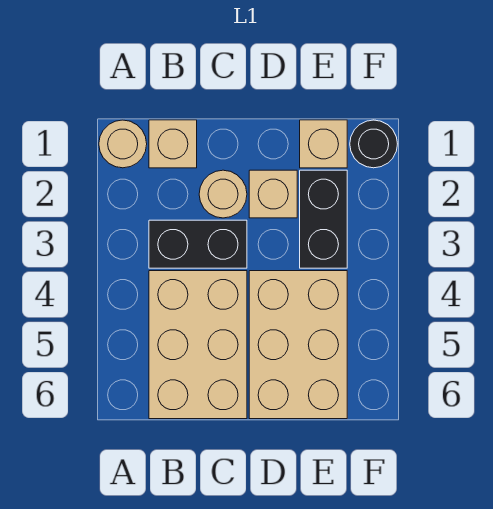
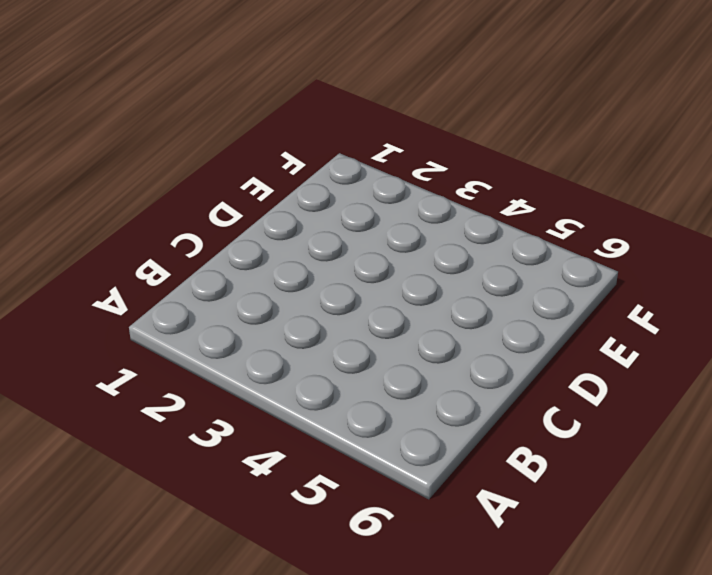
none -> tan 1x1 round brick [99,120,147,168]
none -> tan 1x1 brick [149,120,197,168]

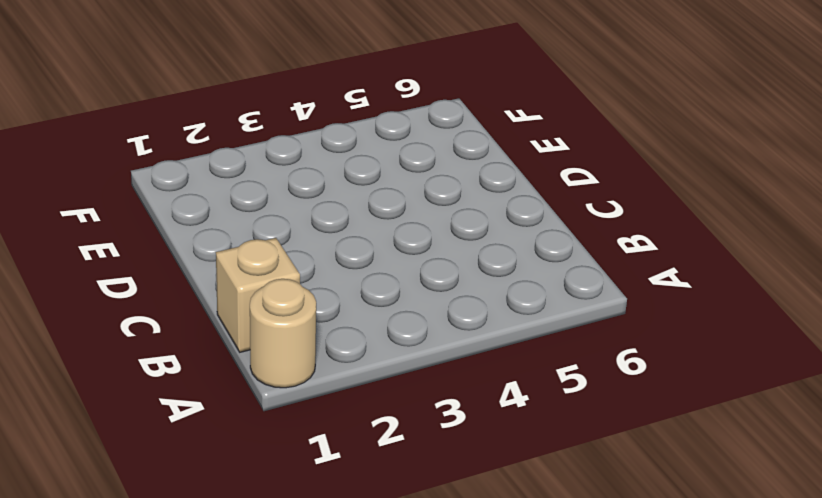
none -> black 1x2 brick [149,220,247,268]
none -> tan 2x3 brick [149,271,247,419]

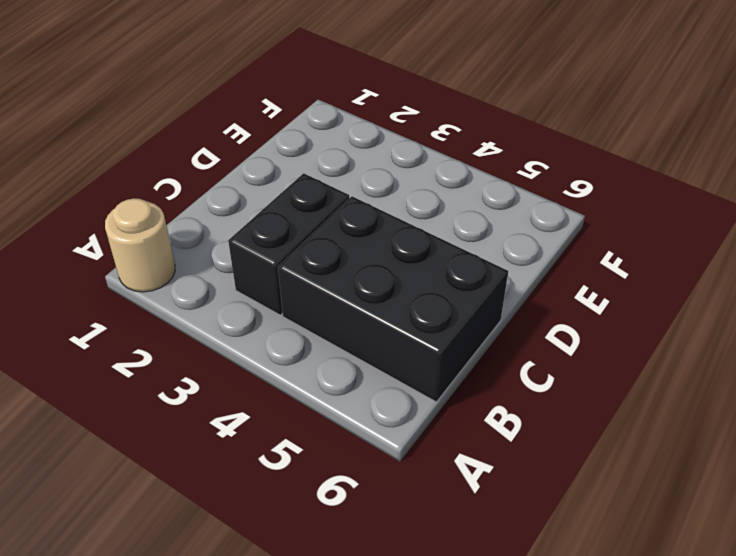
black 2x3 brick [278,196,508,402] -> tan 2x3 brick [149,271,247,419]
none -> tan 1x1 brick [149,120,197,168]
none -> tan 1x1 round brick [199,170,247,218]

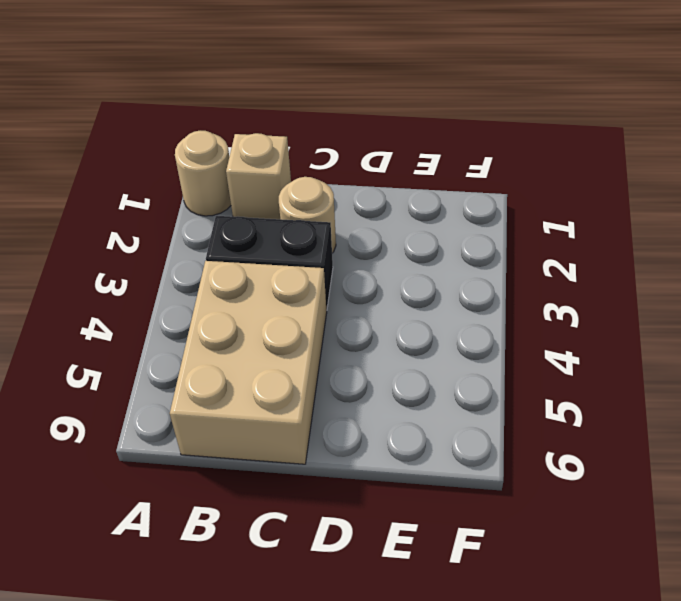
none -> tan 1x1 brick [249,170,297,218]
none -> tan 2x3 brick [249,271,347,419]

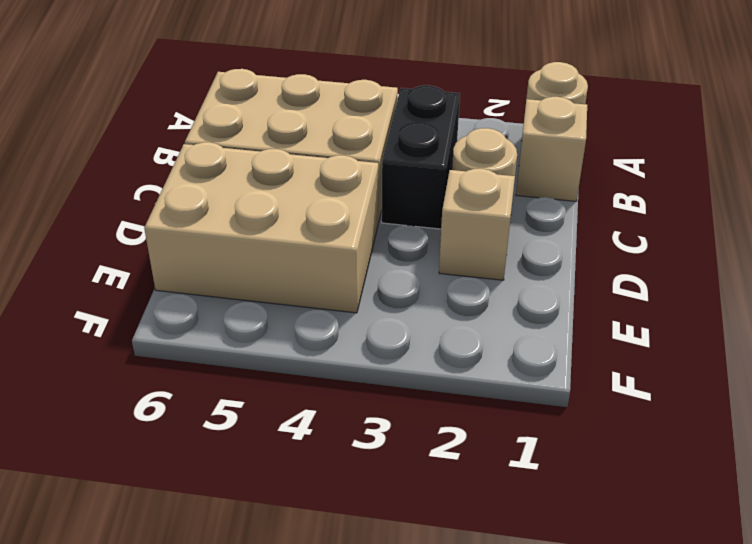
none -> tan 1x1 brick [300,120,347,168]
none -> black 1x2 brick [300,170,347,268]

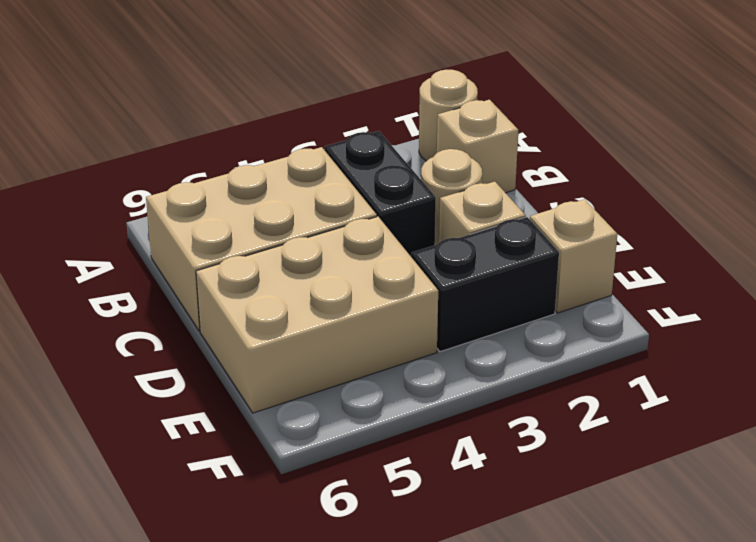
none -> black 1x1 round brick [350,120,397,168]

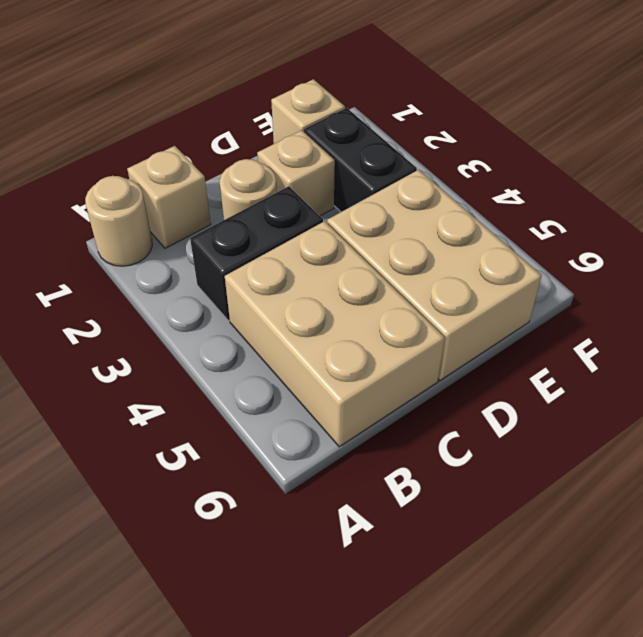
none -> black 1x1 round brick [350,120,397,168]

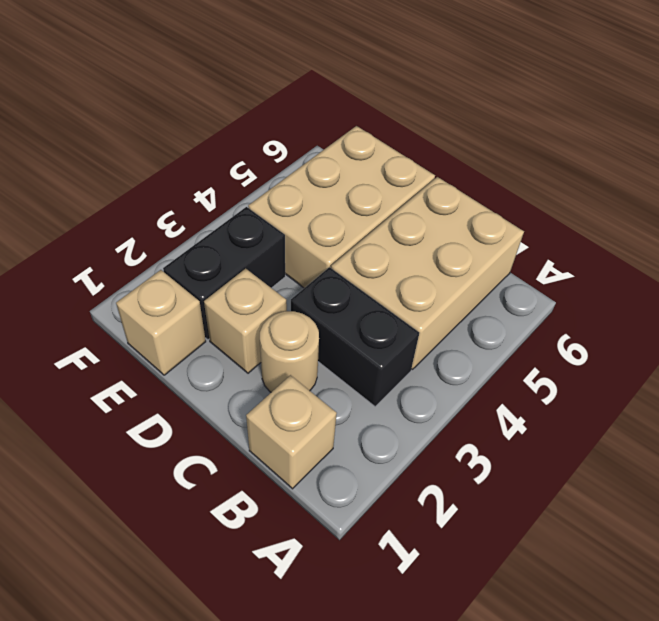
none -> tan 1x1 round brick [99,120,147,168]
none -> black 1x1 round brick [350,120,397,168]

